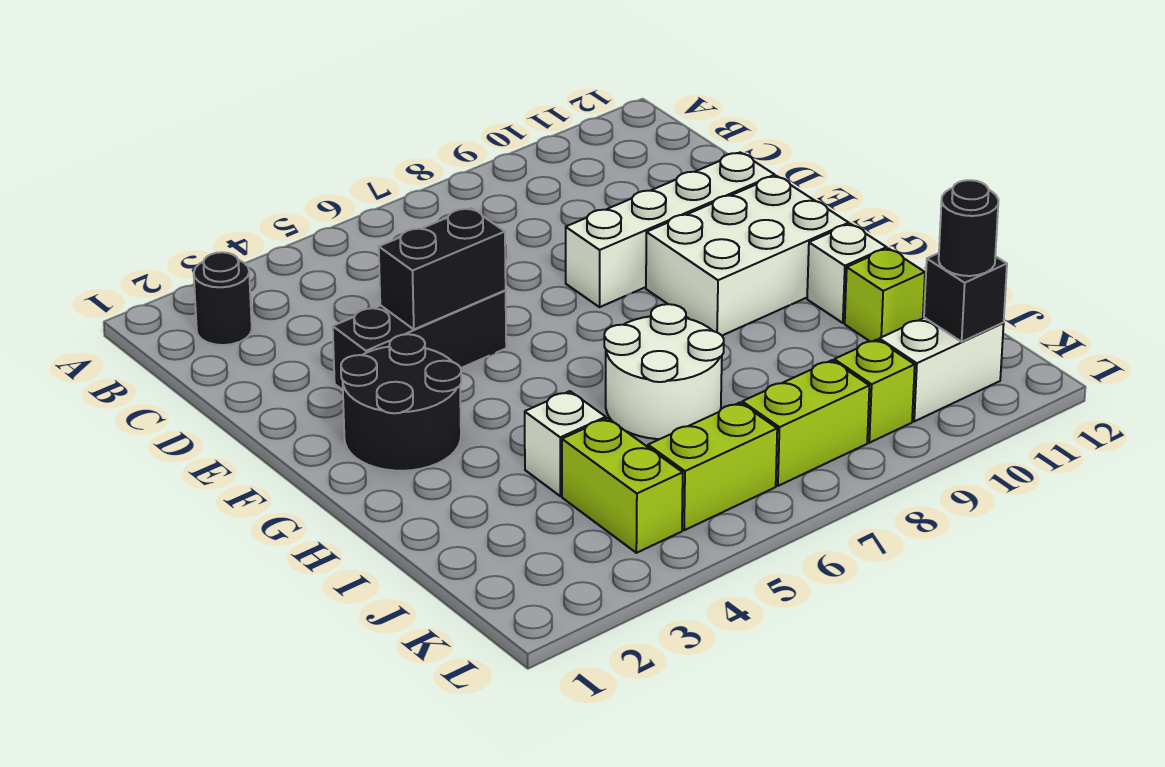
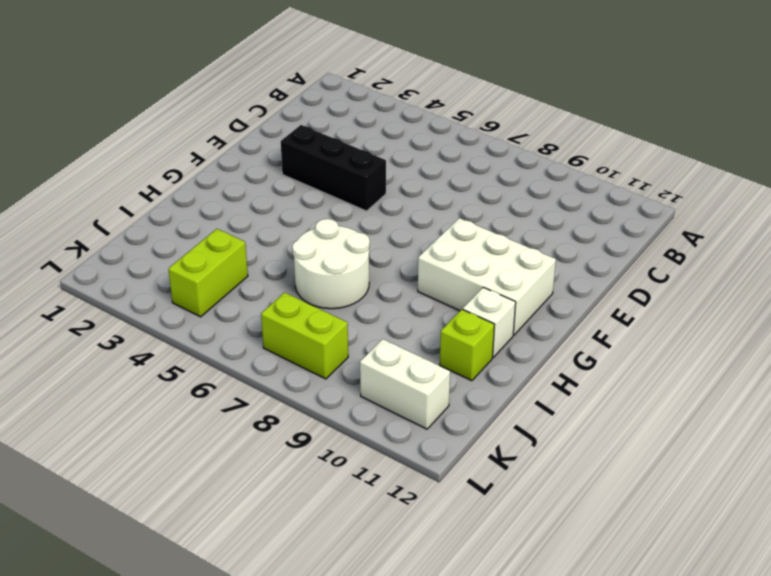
none -> black 1x1 round brick [194,252,252,345]
none -> white 1x4 brick [566,152,775,307]
none -> black 2x2 round brick [341,334,461,471]

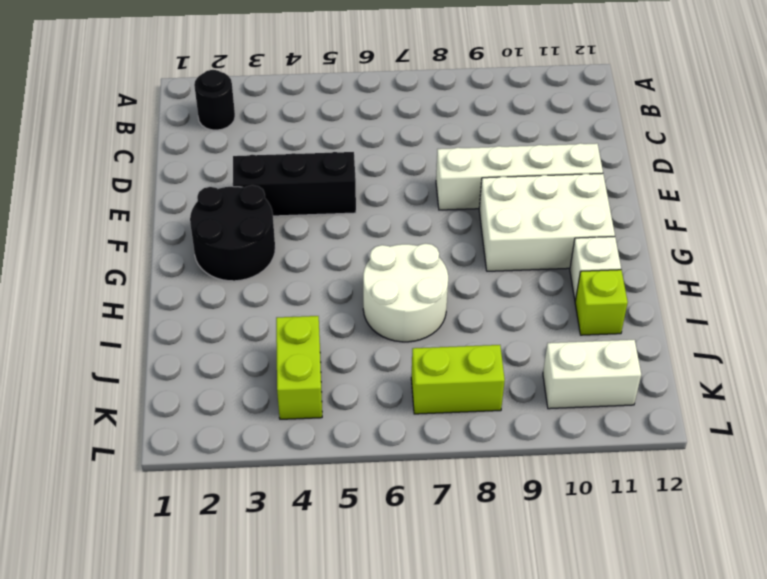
none -> white 1x1 brick [525,391,606,496]
none -> lime 1x2 brick [648,403,777,530]
none -> lime 1x1 brick [834,340,915,443]

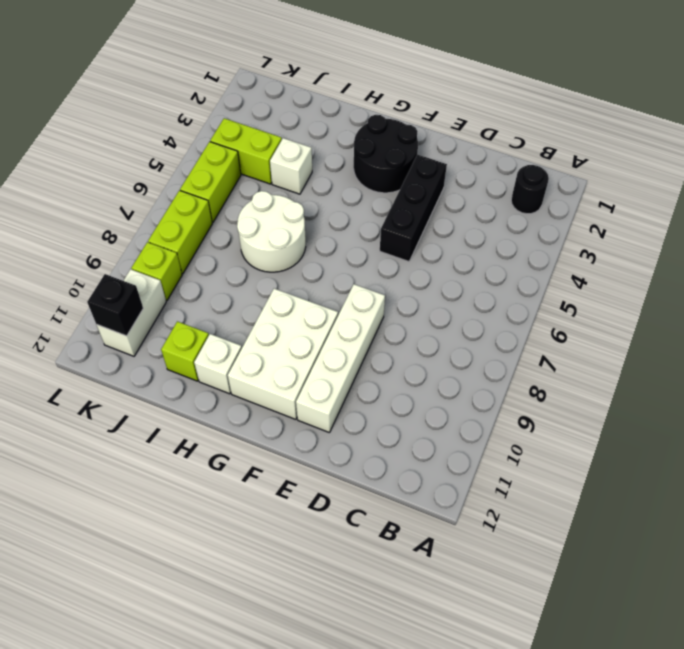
none -> black 1x2 brick [379,208,506,329]
none -> black 1x1 round brick [939,180,998,276]

